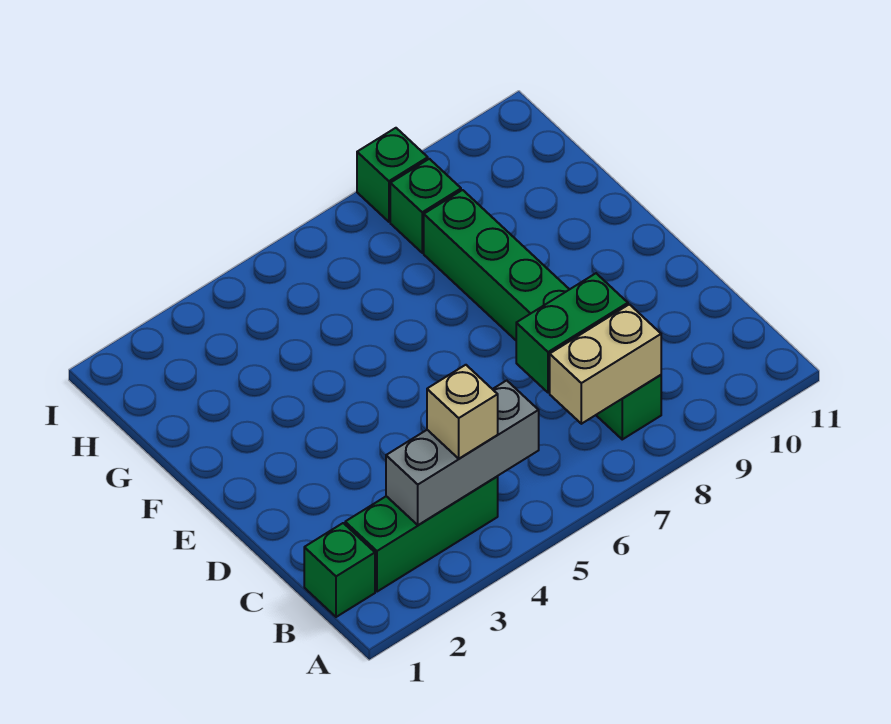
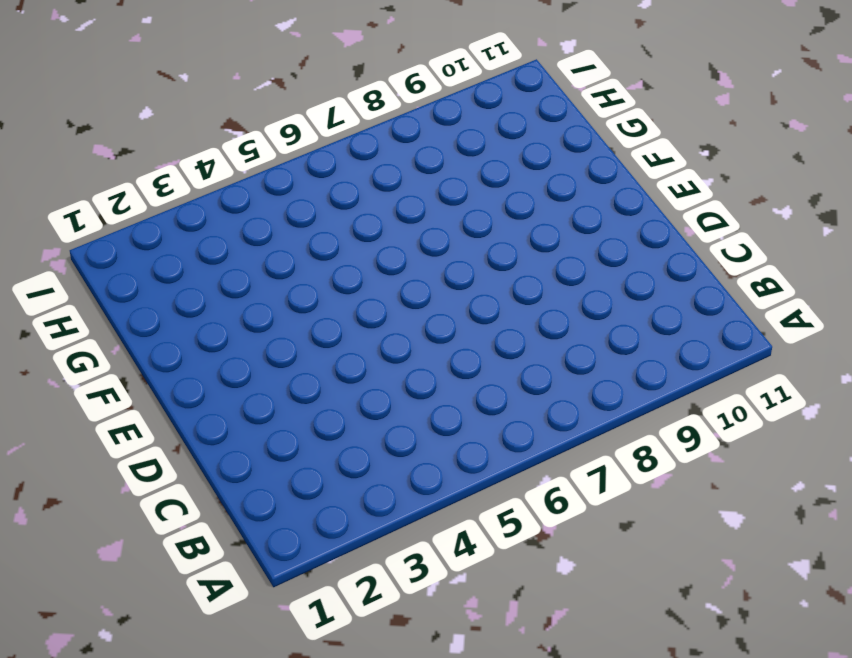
none -> green 1x1 brick [304,523,375,617]
none -> green 1x3 brick [345,477,498,592]

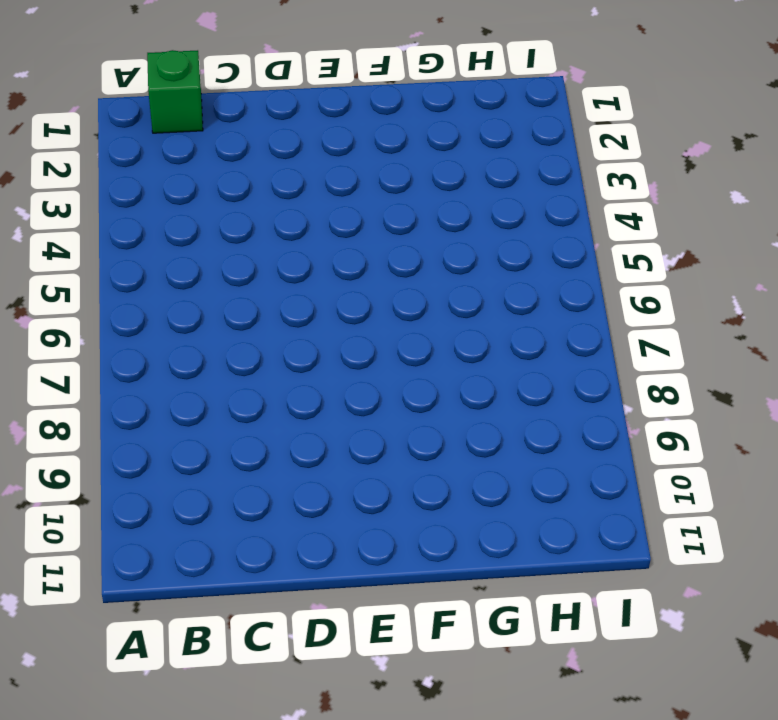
none -> green 1x3 brick [345,477,498,592]
none -> green 1x6 brick [424,190,661,439]

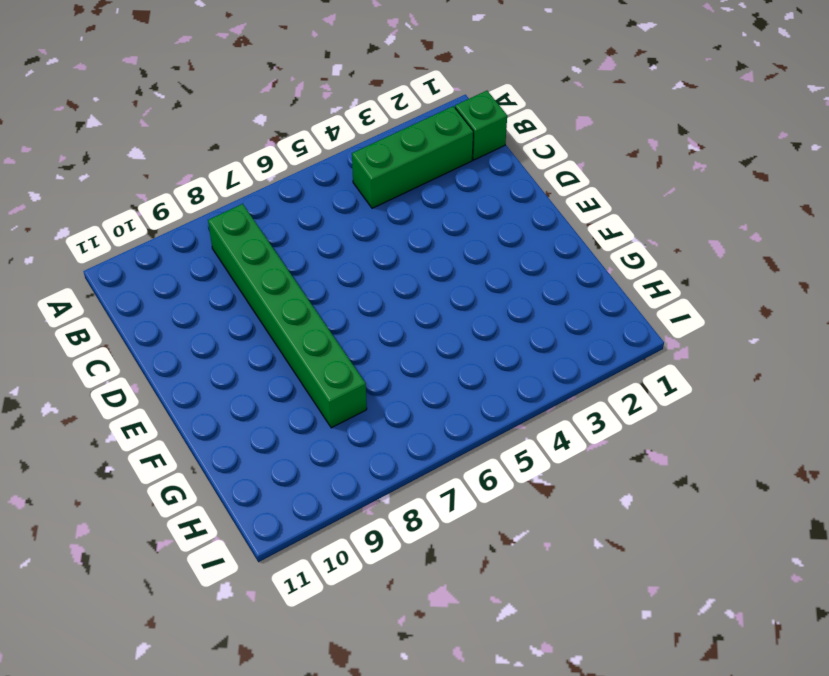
none -> green 1x1 brick [390,159,461,253]
none -> green 1x1 brick [357,128,428,222]

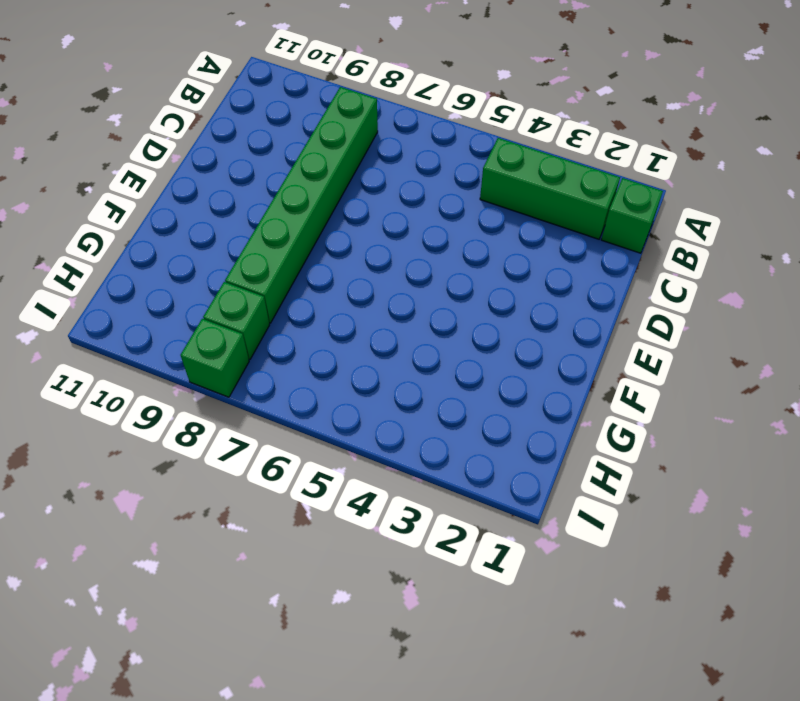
none -> grey 1x3 brick [386,380,539,525]
none -> tan 1x2 brick [550,304,661,424]

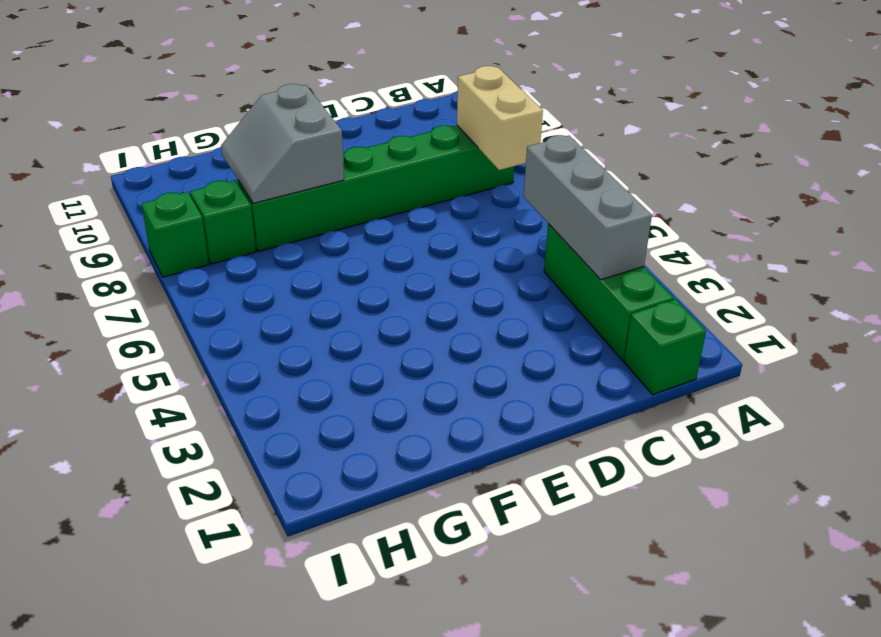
grey 2x2 slope [221,84,344,203] -> none
none -> green 1x2 brick [516,273,628,393]
none -> tan 1x1 brick [427,365,498,459]

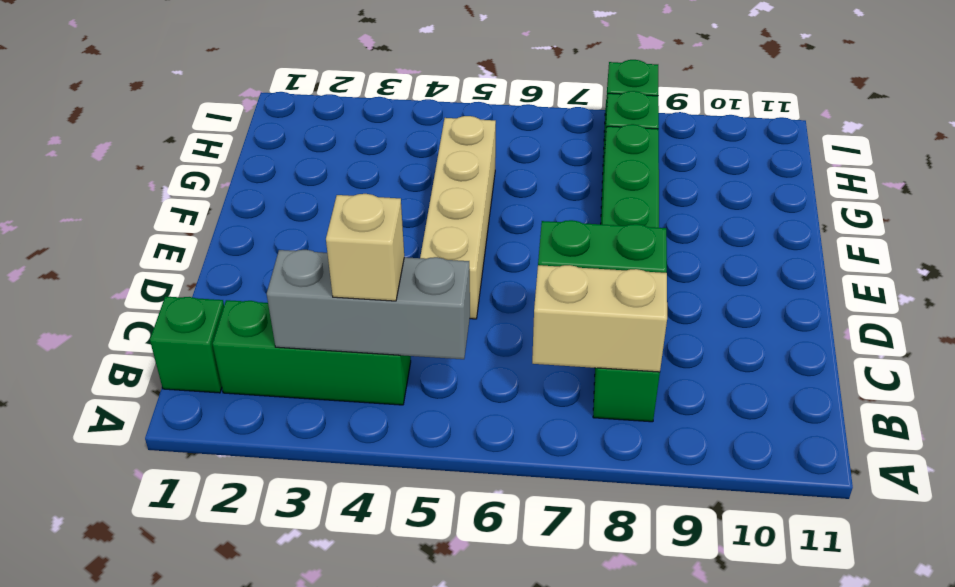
tan 1x4 brick [420,116,496,319] -> none

